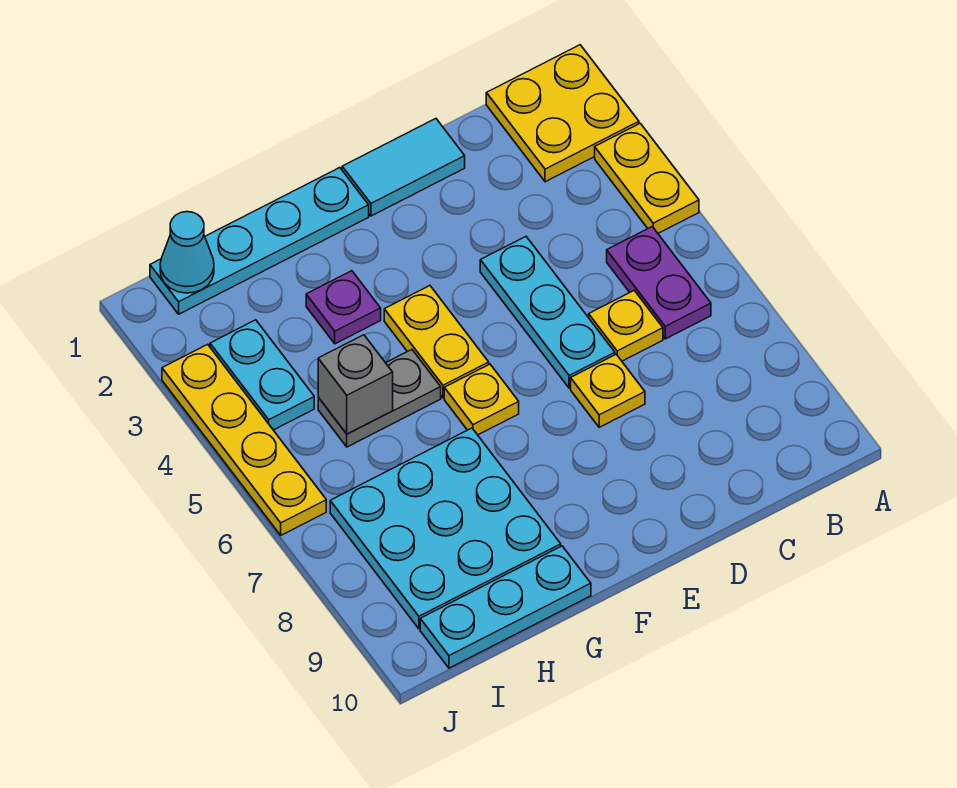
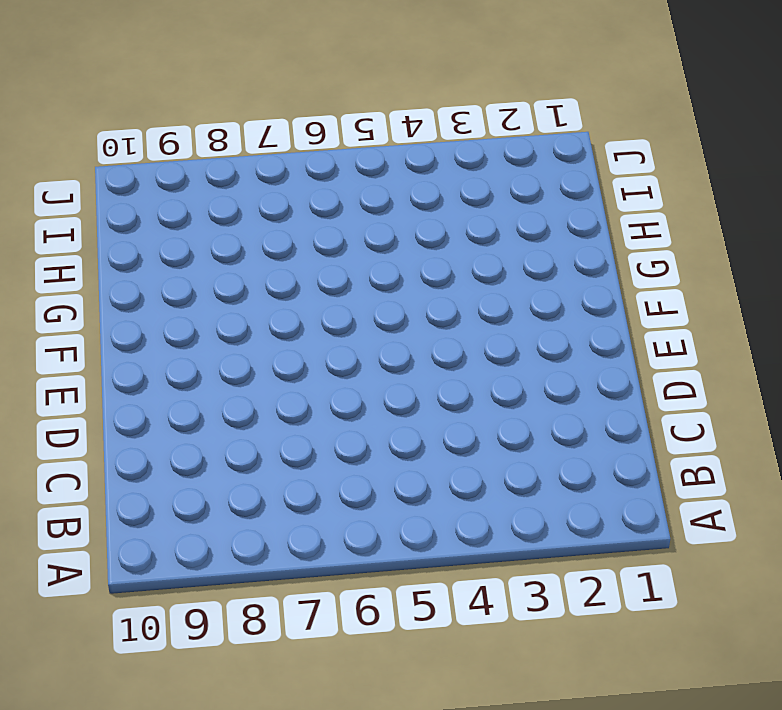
none -> yellow 2x2 plate [486,45,639,182]
none -> yellow 1x2 plate [595,123,699,233]
none -> purple 1x2 plate [607,227,711,339]

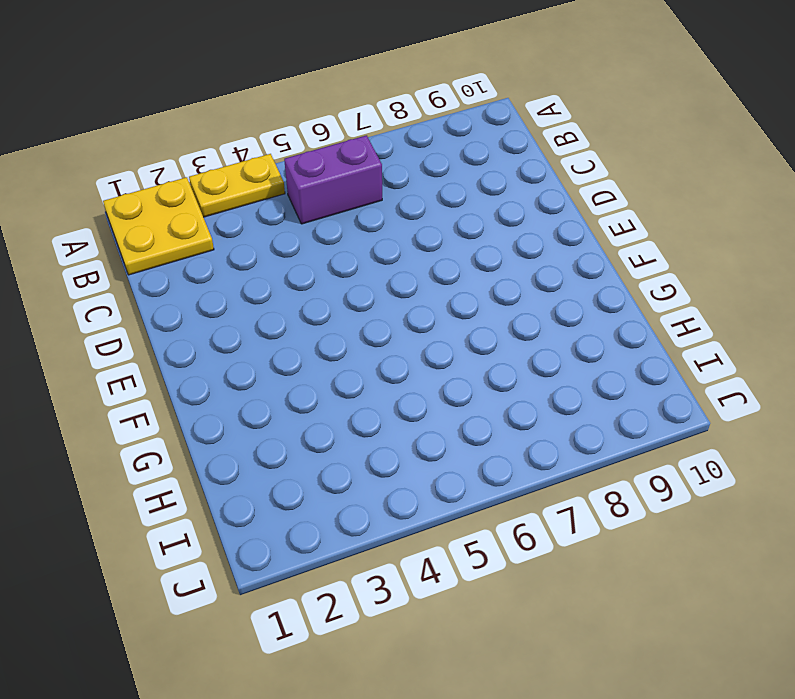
purple 1x2 brick [284,135,382,224] -> purple 1x2 plate [607,227,711,339]
none -> yellow 1x1 plate [589,291,663,361]
none -> cyan 1x2 tile [342,119,465,216]
none -> cyan 1x3 plate [480,237,615,388]

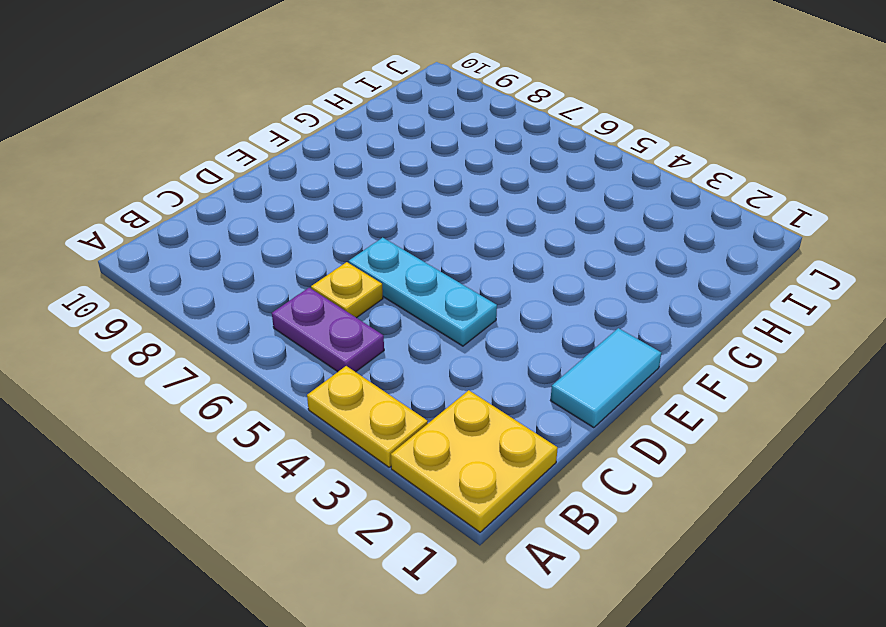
none -> yellow 1x1 plate [571,354,645,427]
none -> cyan 1x4 plate [150,168,369,314]
none -> yellow 1x2 plate [384,286,489,398]

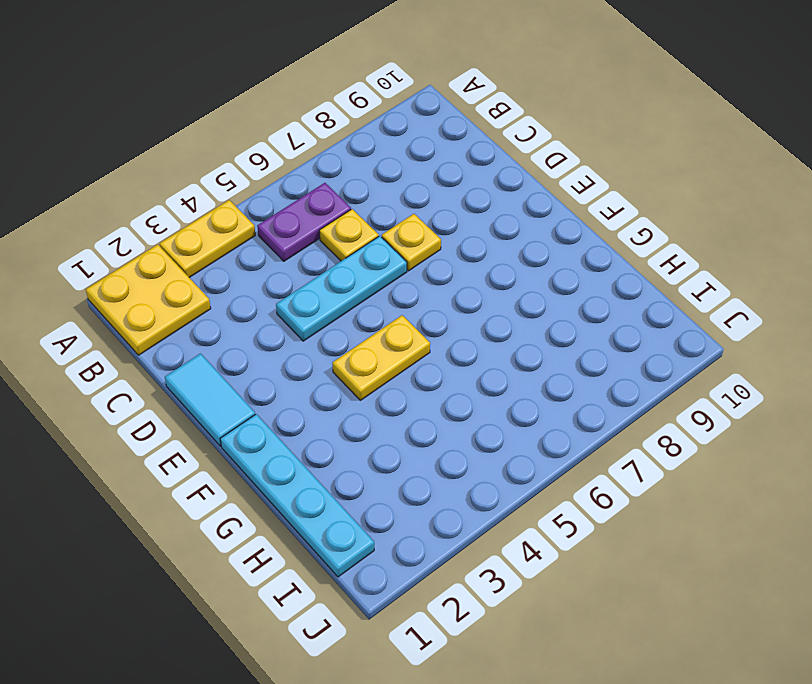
none -> yellow 1x1 plate [444,364,519,435]
none -> purple 1x1 plate [306,271,381,344]
none -> grey 1x2 plate [318,350,441,447]

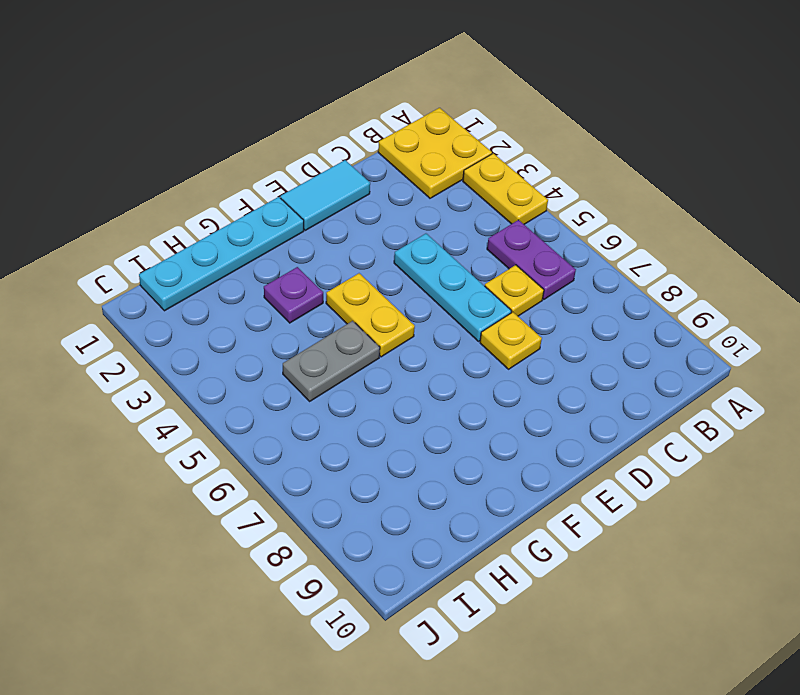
none -> yellow 1x1 plate [444,364,519,435]
none -> cyan 3x3 plate [330,428,561,629]
none -> cyan 1x3 plate [420,546,591,668]

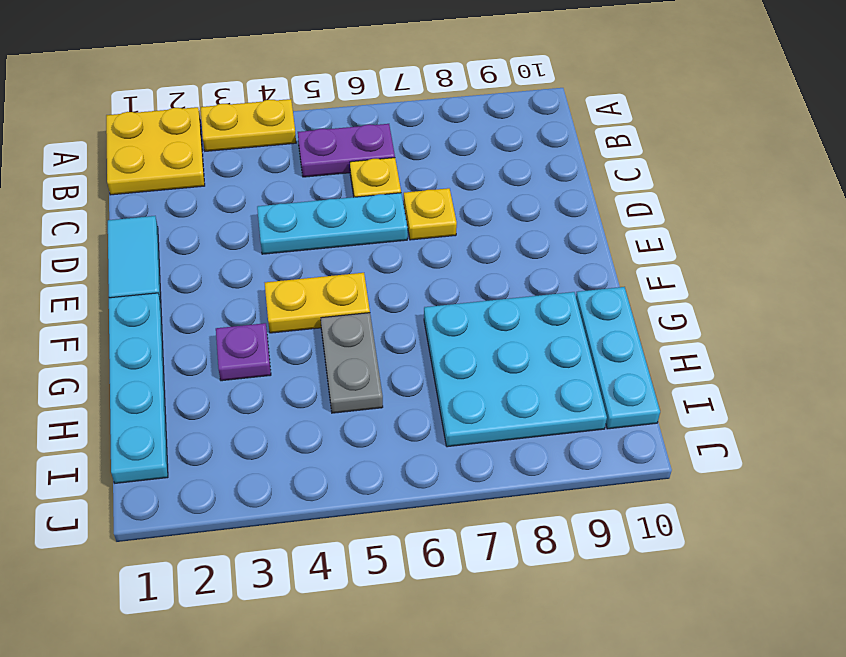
none -> yellow 1x1 plate [444,364,519,435]
none -> cyan 1x2 plate [210,320,314,430]
none -> yellow 1x4 plate [162,344,326,535]

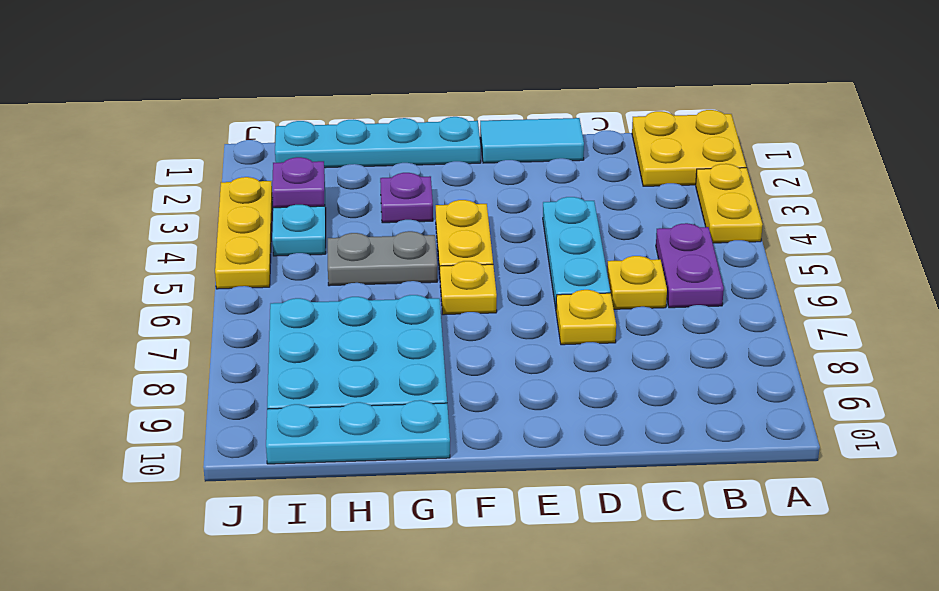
purple 1x1 plate [272,157,325,208] -> none
yellow 1x3 plate [215,177,273,289] -> yellow 1x4 plate [162,344,326,535]
none -> grey 1x1 brick [318,335,393,434]
none -> cyan 1x1 cone [160,212,214,293]

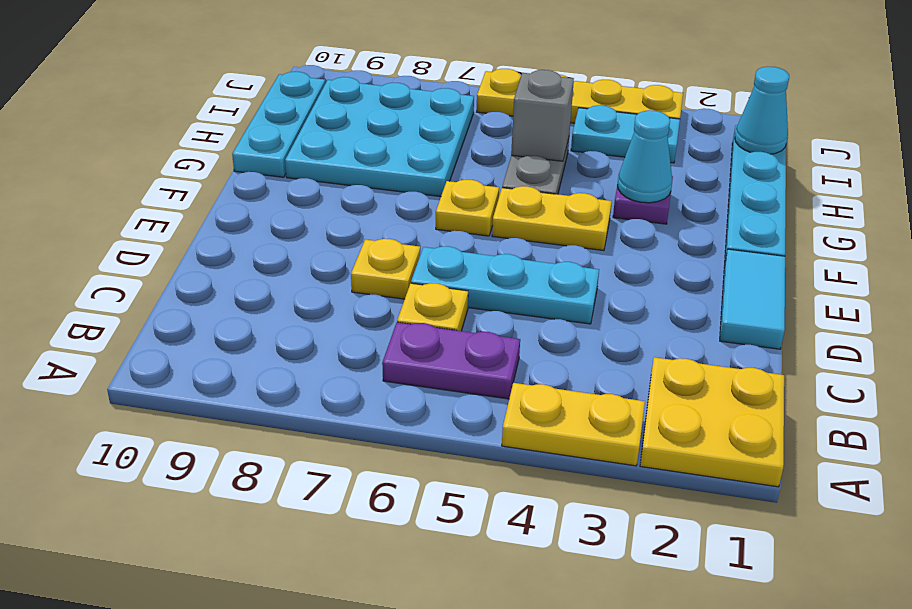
cyan 1x1 cone [618,110,672,203] -> none

